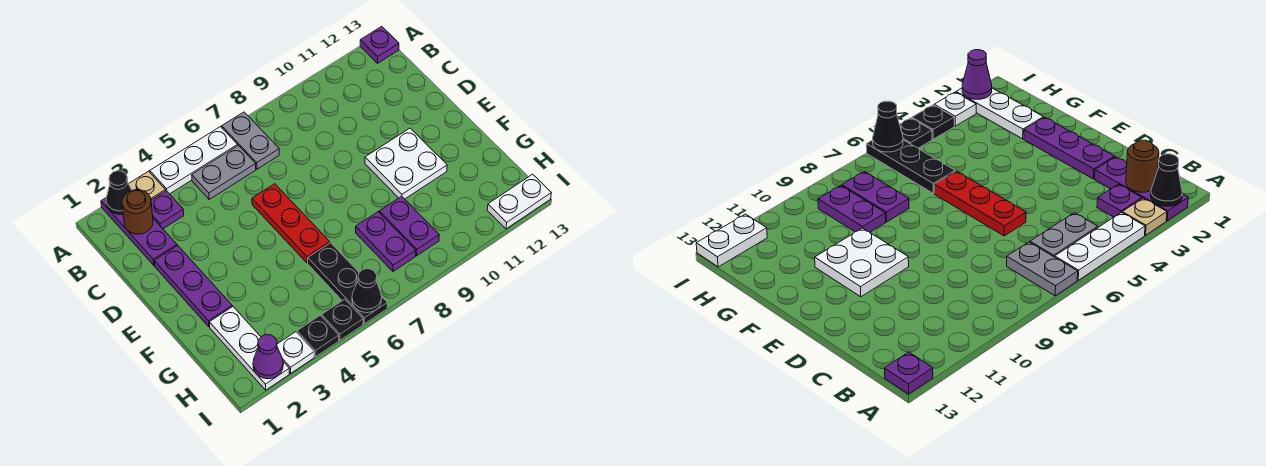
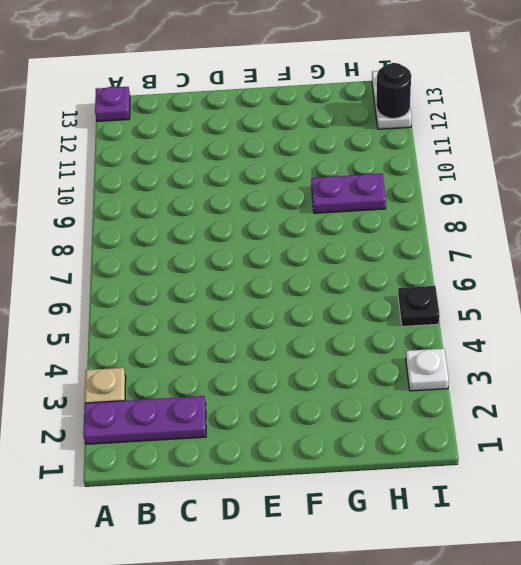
black 1x1 round brick [376,63,411,118] -> none
none -> white 1x3 plate [150,127,238,194]
none -> grey 1x2 plate [222,112,279,169]
none -> purple 1x1 plate [151,191,184,229]

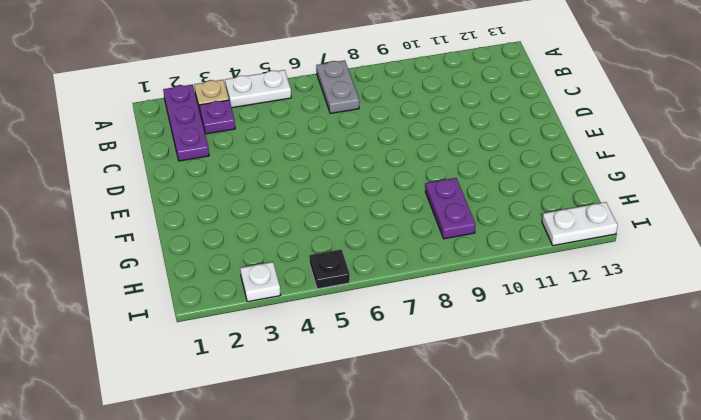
white 1x2 plate [225,70,291,108] -> white 1x3 plate [150,127,238,194]
none -> purple 1x1 plate [360,26,399,63]
none -> grey 1x2 plate [192,145,256,199]
none -> purple 1x3 plate [154,246,232,327]

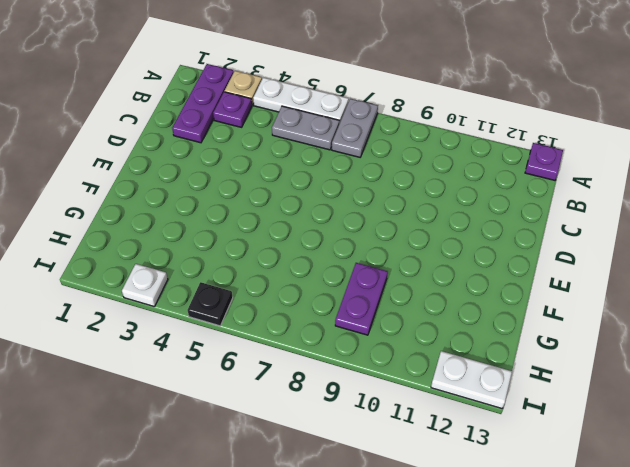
none -> purple 1x3 plate [154,246,232,327]
none -> red 1x3 plate [252,184,330,263]
none -> white 2x2 plate [365,128,447,199]

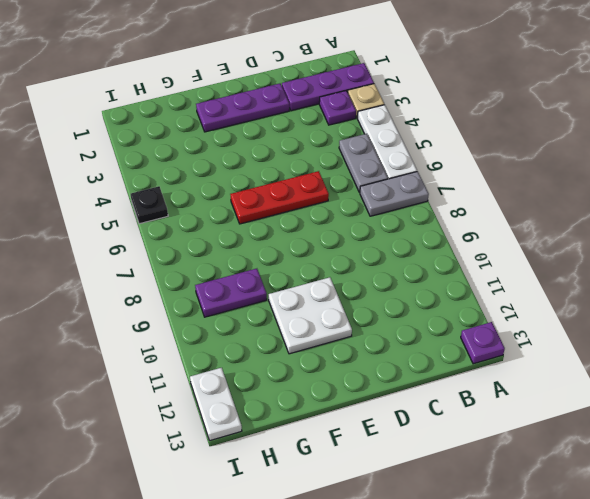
none -> white 1x3 plate [209,307,289,390]
none -> black 1x3 plate [308,243,387,324]
none -> purple 1x2 plate [356,212,416,271]

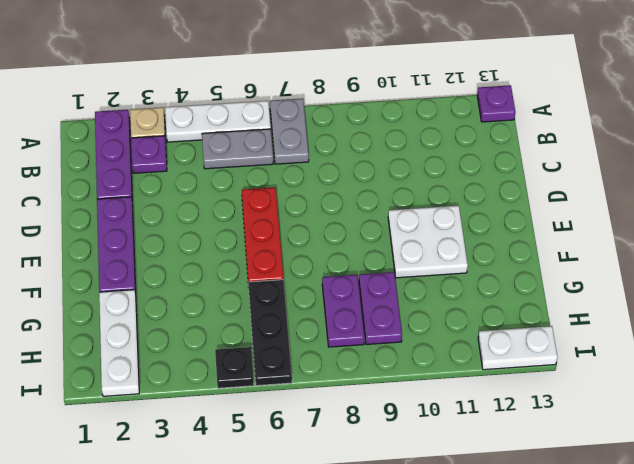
none -> white 1x1 plate [277,332,314,373]
none -> black 1x1 plate [297,315,339,357]
none -> black 1x1 cone [106,171,132,214]

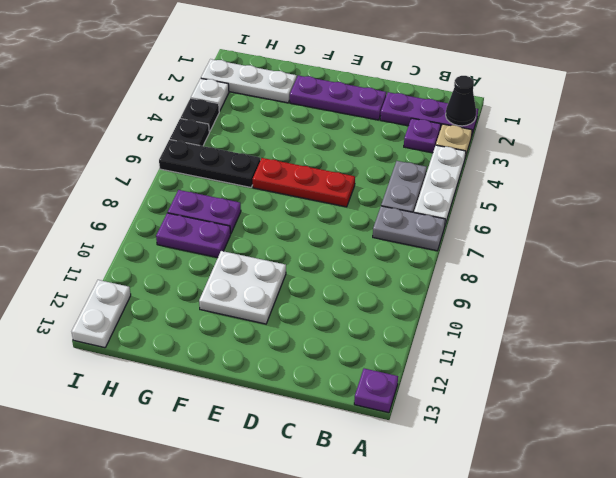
none -> brown 1x1 round brick [122,190,153,234]
none -> purple 1x1 cone [253,335,283,379]
none -> black 1x1 cone [352,269,382,313]

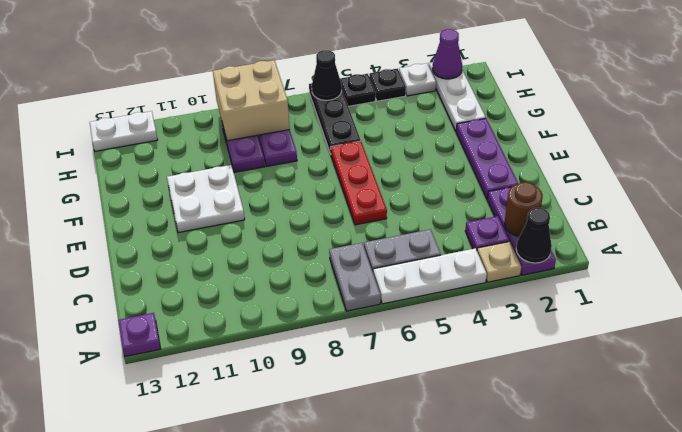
tan 2x2 brick [213,60,290,141] -> none

